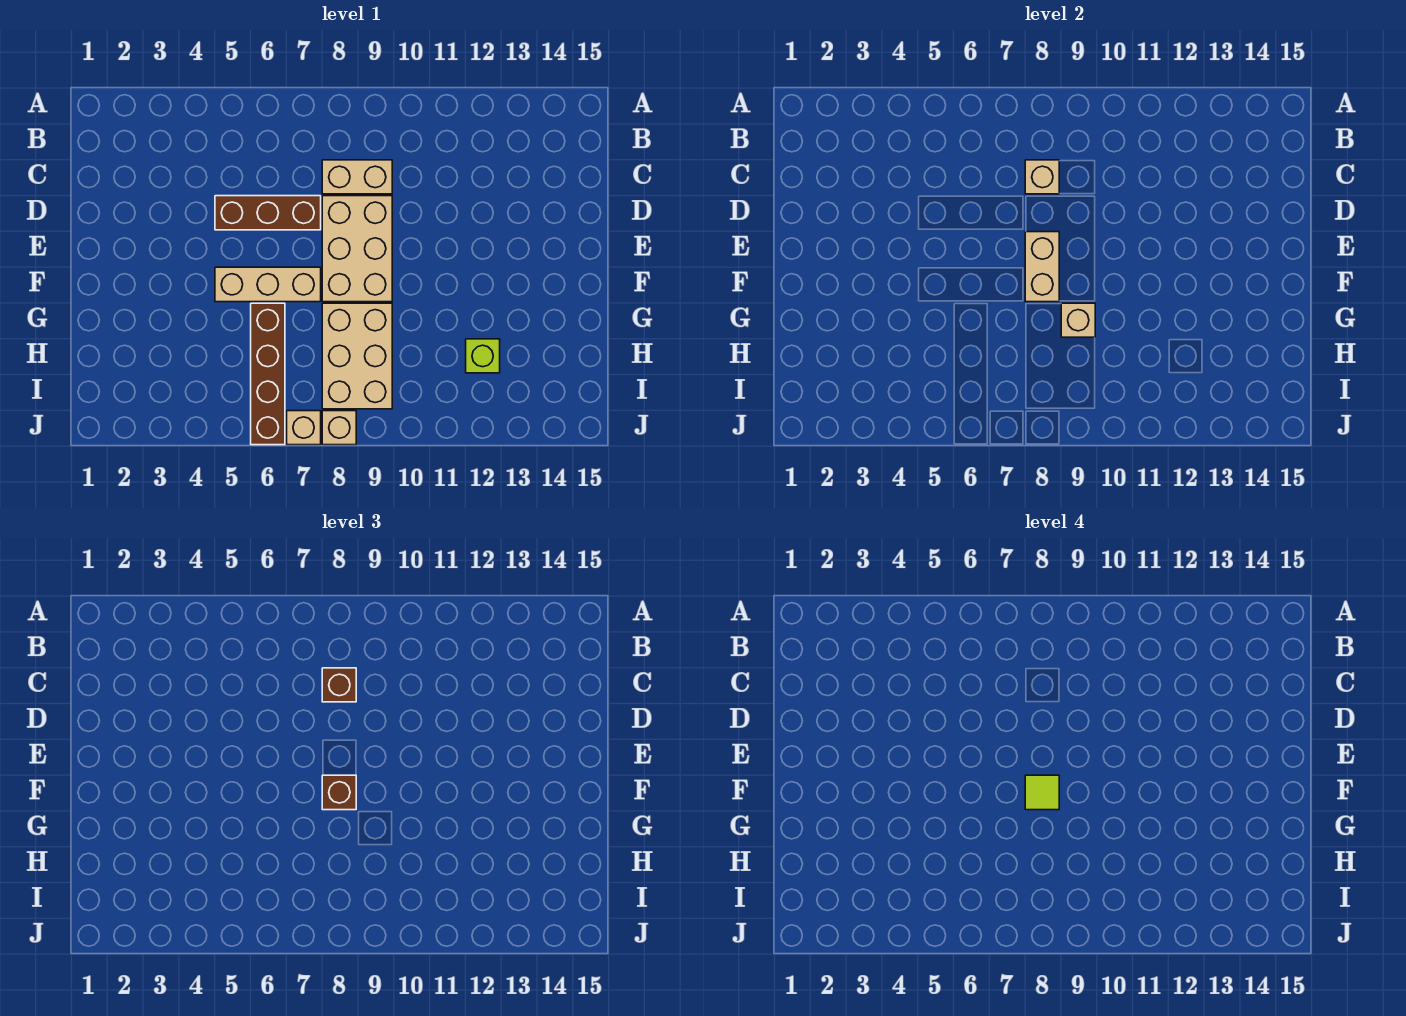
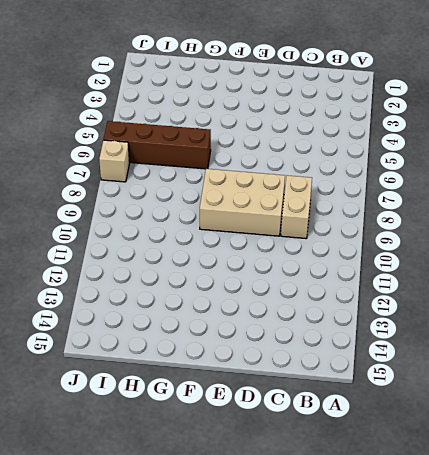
none -> brown 1x3 brick [215,196,321,230]
none -> tan 1x3 brick [215,267,321,302]
none -> tan 2x3 brick [322,303,392,409]

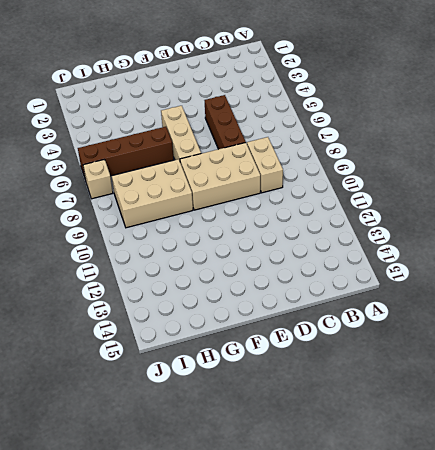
none -> lime 1x1 brick [466,339,500,373]
none -> tan 1x1 brick [322,411,356,445]
none -> tan 1x1 brick [1025,160,1059,194]

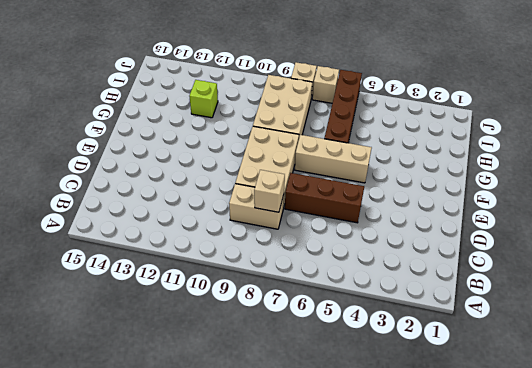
none -> tan 1x2 brick [1025,232,1059,302]
none -> tan 1x1 brick [1061,303,1095,337]
none -> brown 1x1 brick [322,668,356,702]

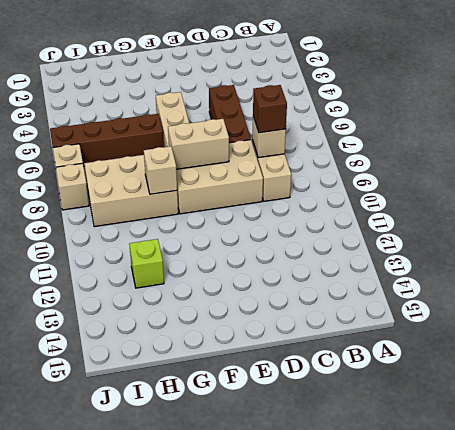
none -> brown 1x1 brick [322,775,356,810]
none -> lime 1x1 tile [1025,775,1059,810]

